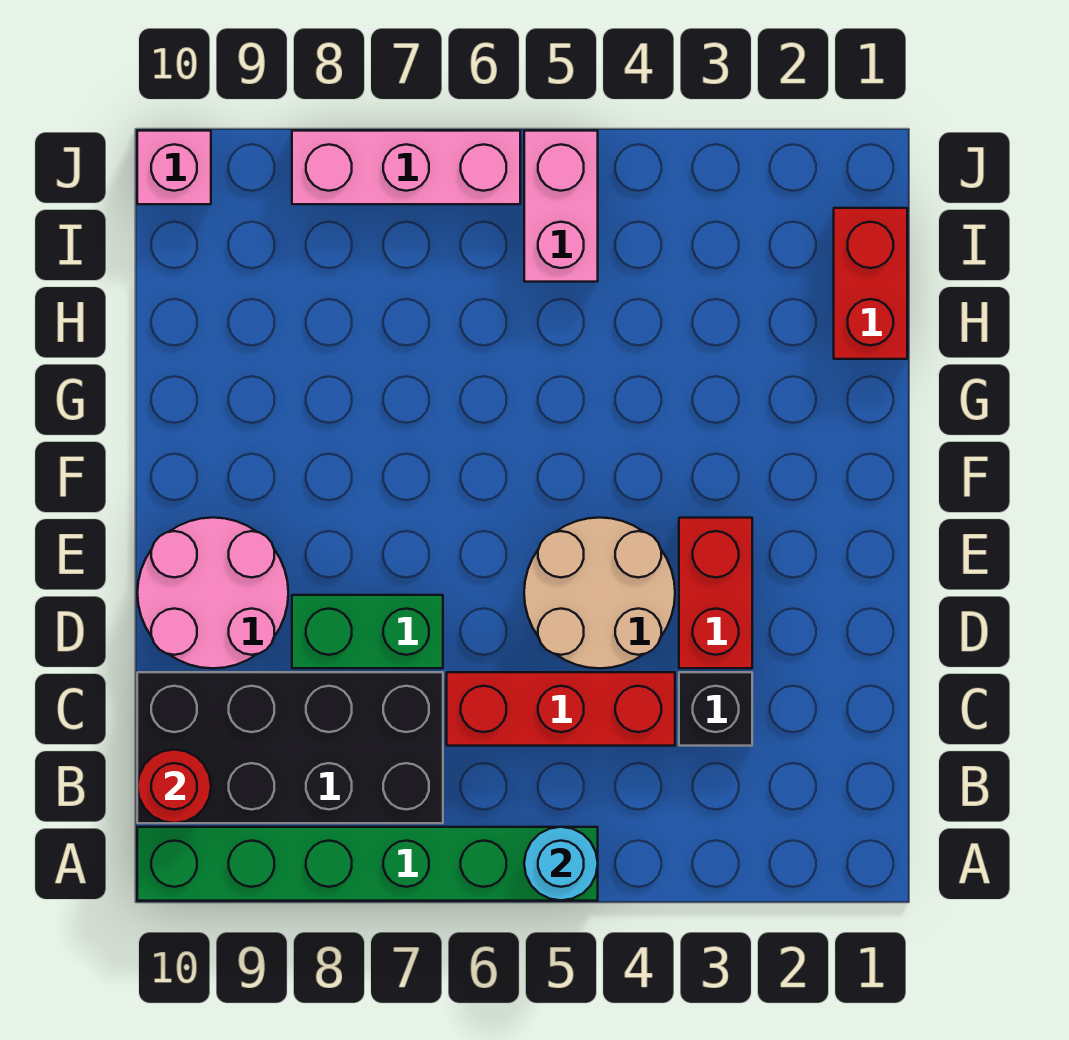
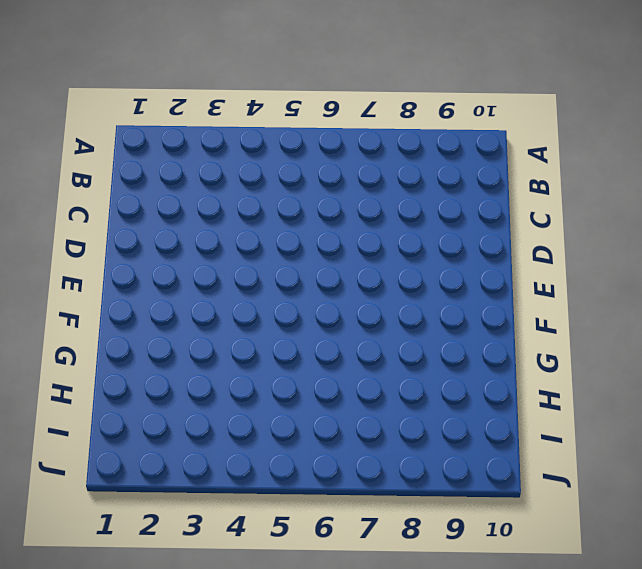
none -> green 1x6 brick [137,827,598,901]
none -> black 2x4 brick [137,672,443,823]
none -> black 1x1 brick [679,672,752,746]

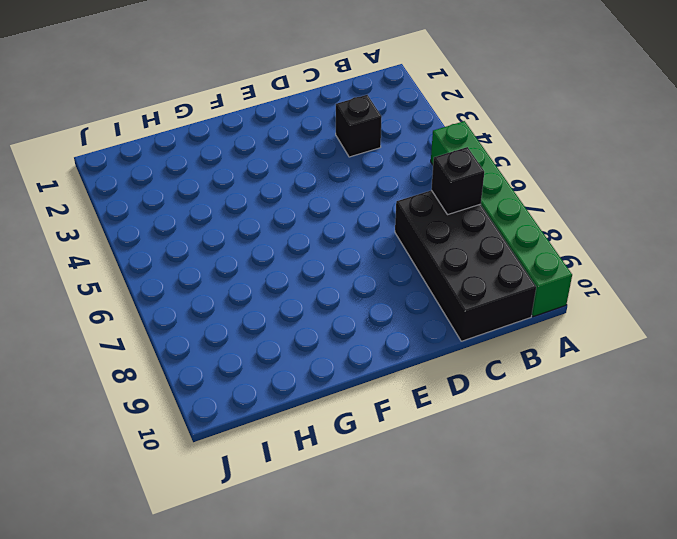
black 1x1 brick [431,147,484,214] -> none
none -> red 1x3 brick [447,672,675,746]
none -> red 1x2 brick [679,518,752,668]
none -> tan 2x2 round brick [524,518,675,668]

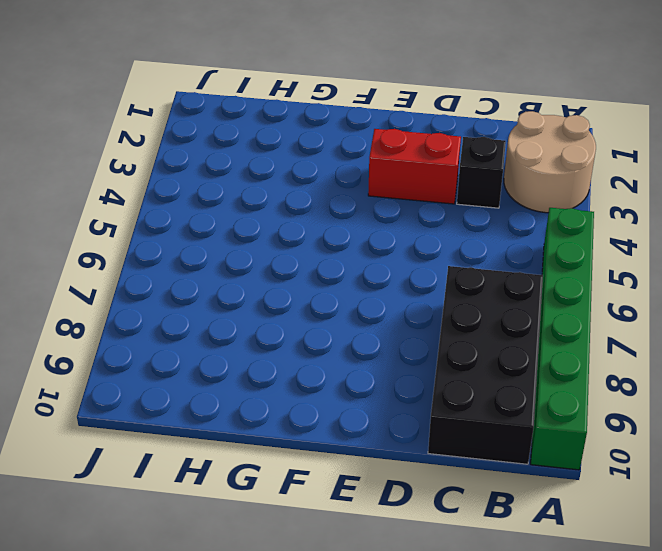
tan 2x2 round brick [504,111,596,213] -> tan 2x2 round brick moved to [524,518,675,668]
none -> red 1x3 brick [447,672,675,746]
none -> green 1x2 brick [292,595,443,668]
none -> pink 2x2 round brick [137,518,288,668]

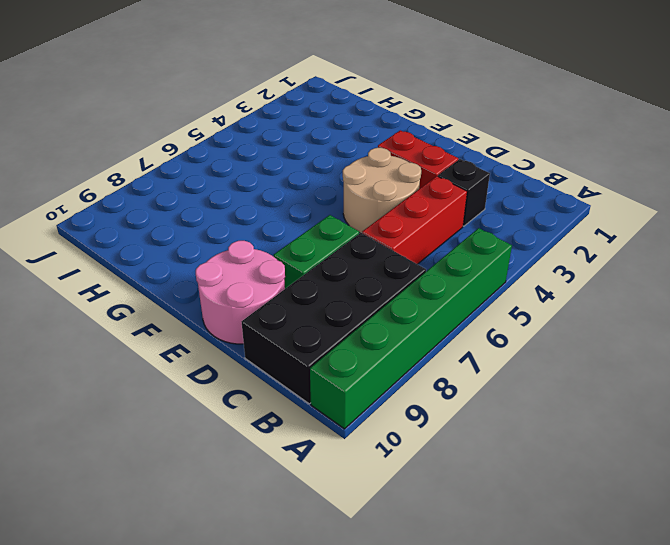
none -> red 1x2 brick [834,208,907,359]
none -> pink 1x2 brick [524,131,598,282]
none -> pink 1x3 brick [292,131,520,204]

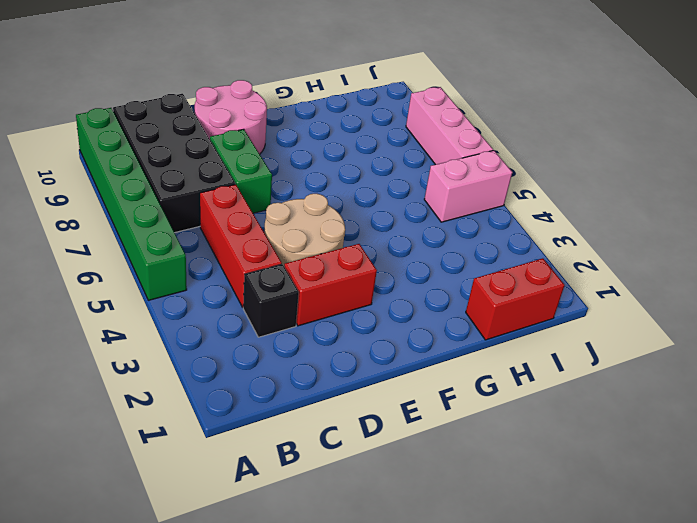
none -> pink 1x1 brick [137,131,211,204]
none -> cyan 1x1 round brick [524,827,598,900]
none -> red 1x1 round brick [137,750,211,823]

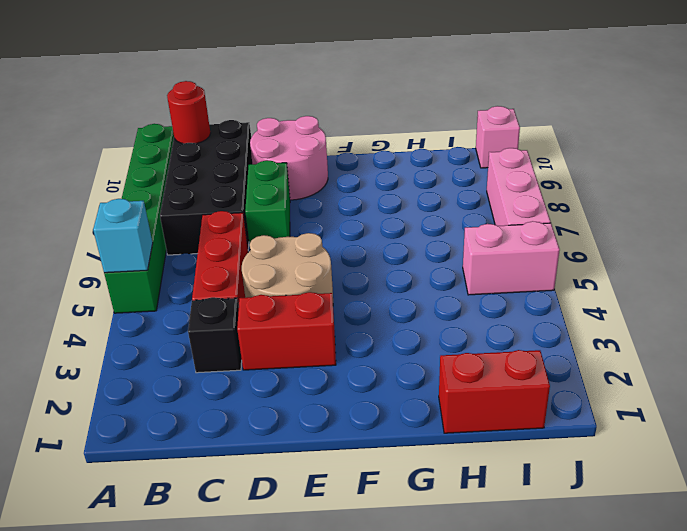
cyan 1x1 brick [93,199,153,273] -> cyan 1x1 round brick [524,827,598,900]

